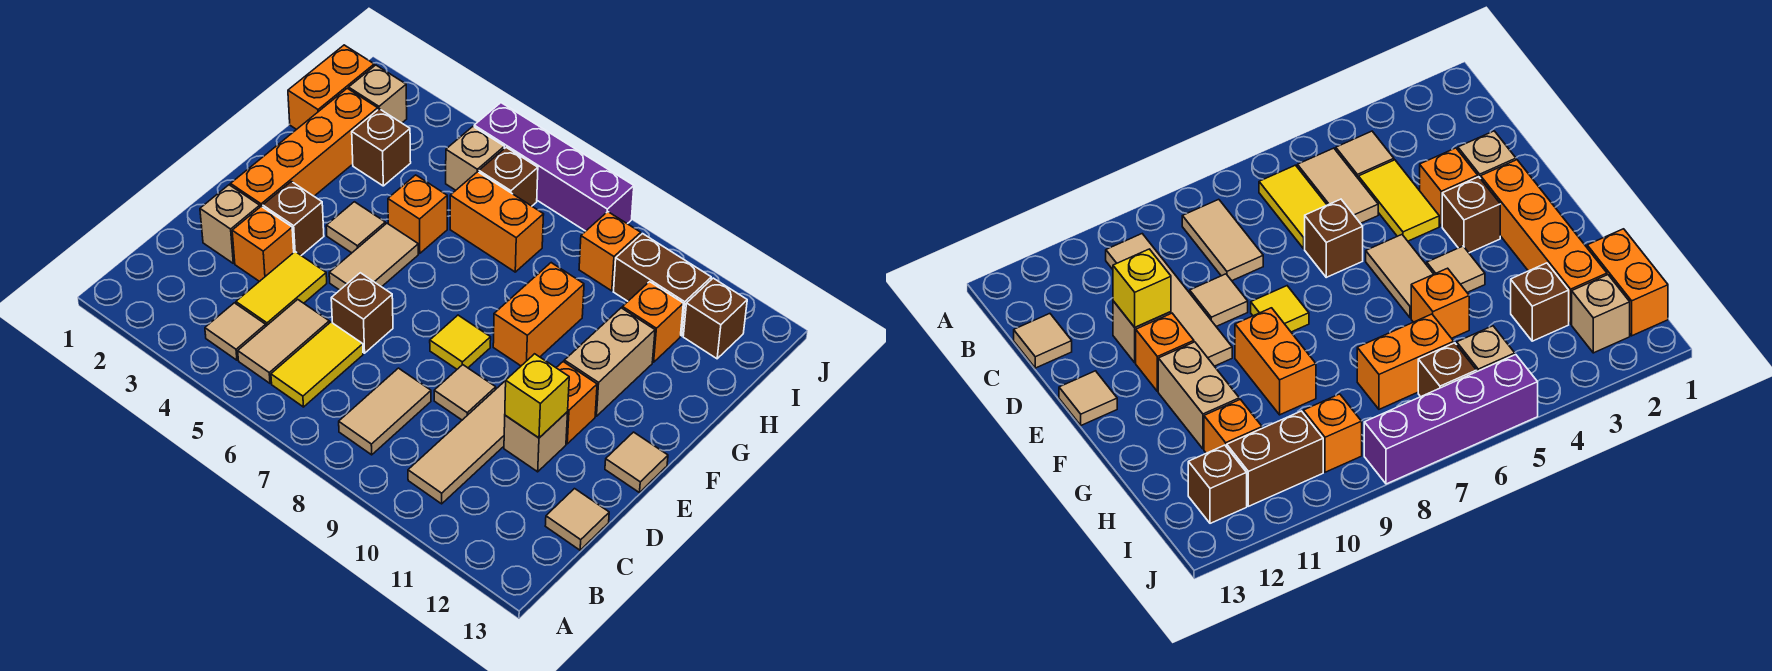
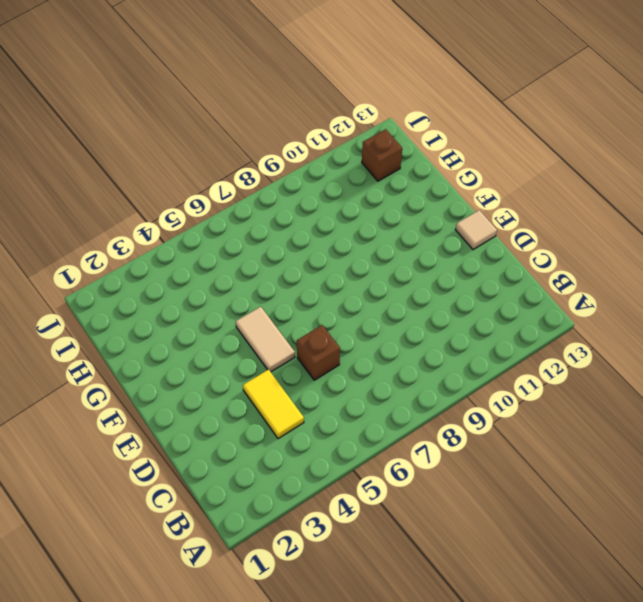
none -> tan 1x1 tile [205,303,266,360]
none -> tan 1x2 tile [238,299,329,383]
none -> yellow 1x2 tile [271,322,363,407]
none -> tan 1x2 tile [339,368,431,455]

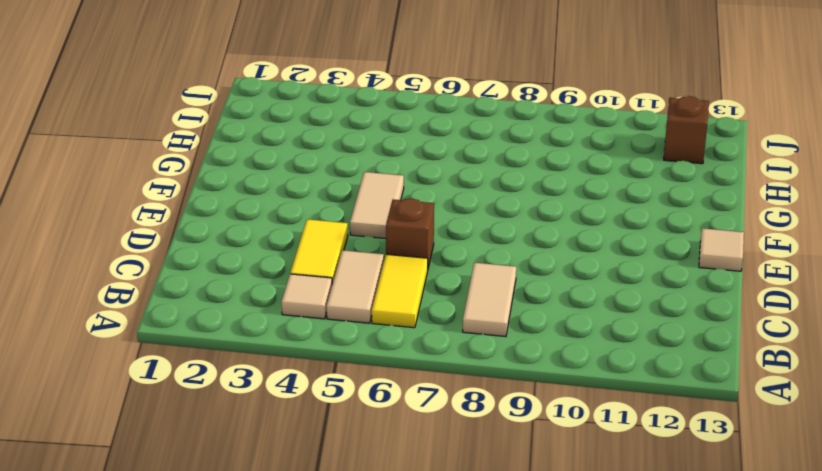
none -> tan 1x4 tile [408,381,506,504]
none -> tan 1x1 tile [545,489,609,550]
none -> tan 1x1 brick [200,185,260,263]
none -> orange 1x1 brick [232,206,294,282]

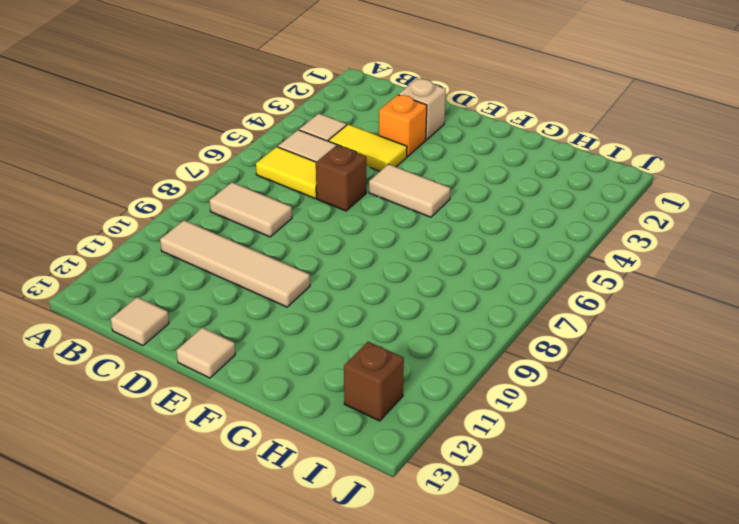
none -> tan 1x1 tile [434,365,496,420]
none -> tan 1x1 brick [504,412,568,472]
none -> orange 1x4 brick [231,88,378,207]
none -> brown 1x1 brick [263,182,324,255]

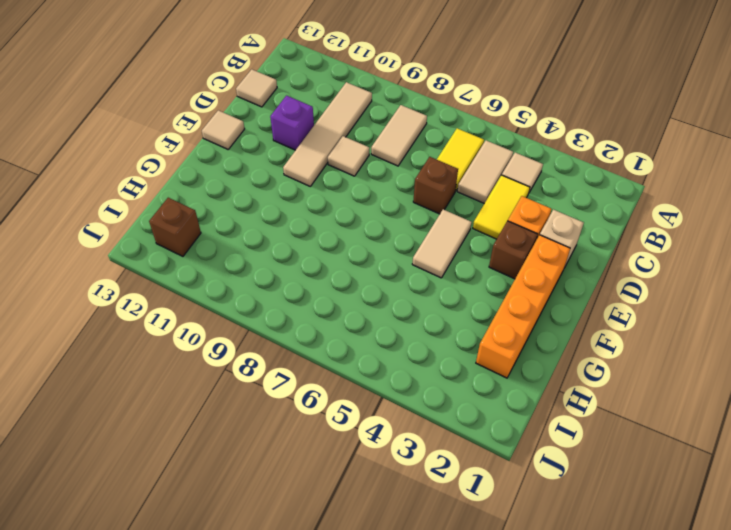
purple 1x1 brick [270,96,314,150] -> tan 1x1 brick [504,412,568,472]
none -> yellow 1x1 tile [430,315,491,369]
none -> orange 1x1 brick [556,362,597,444]
none -> tan 1x1 tile [326,202,385,253]
none -> orange 1x2 brick [493,263,584,366]

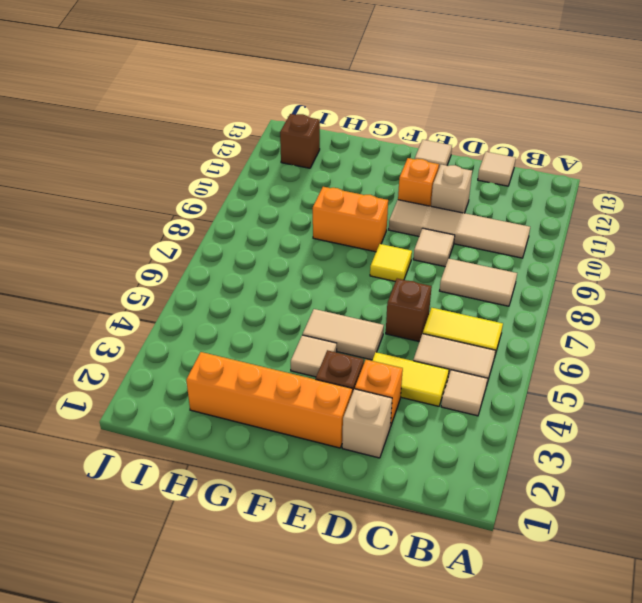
none -> tan 1x2 brick [564,308,655,416]
none -> orange 1x1 brick [388,175,447,253]
none -> orange 1x2 brick [288,45,374,130]
none -> brown 1x1 brick [352,109,411,186]

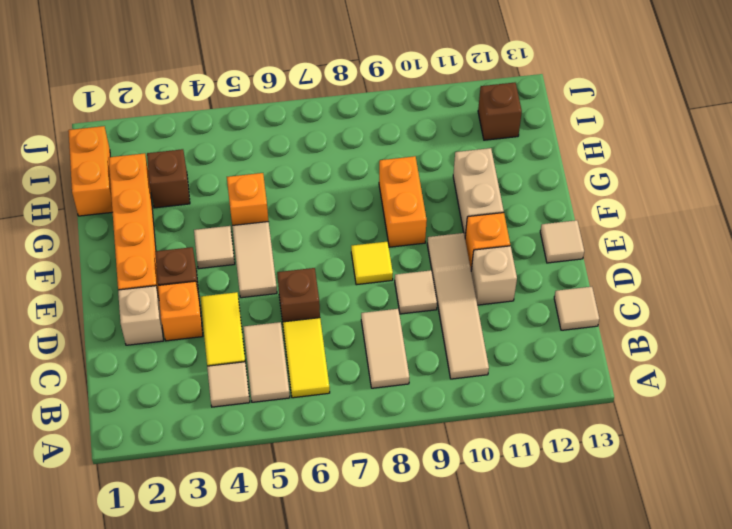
none -> orange 1x2 brick [450,172,544,272]
none -> orange 1x1 brick [622,282,683,362]
none -> tan 1x1 brick [349,65,407,123]
none -> tan 1x1 brick [446,127,504,190]

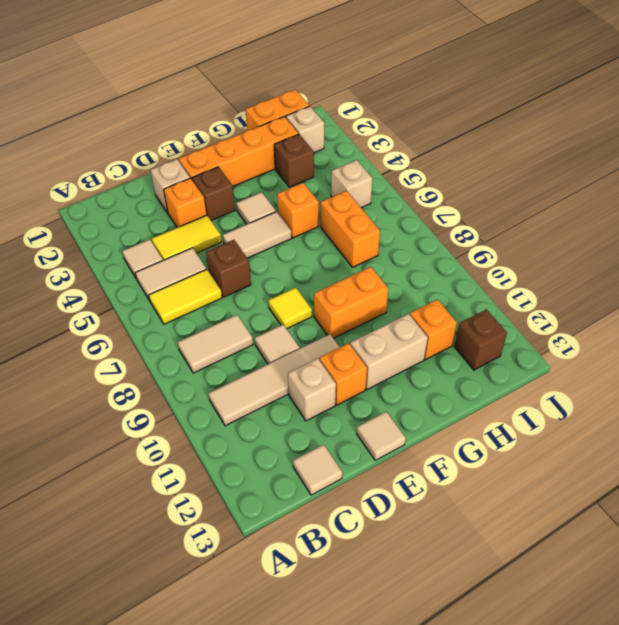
none -> brown 1x1 brick [479,147,538,206]
none -> orange 1x1 brick [579,212,641,291]
none -> brown 1x2 brick [614,234,711,336]
none -> purple 1x4 brick [474,103,634,231]

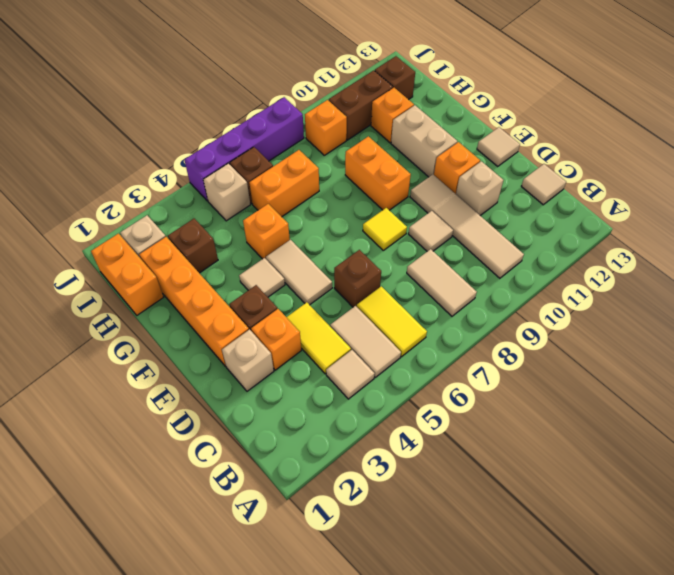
none -> yellow 1x1 brick [505,354,569,438]

